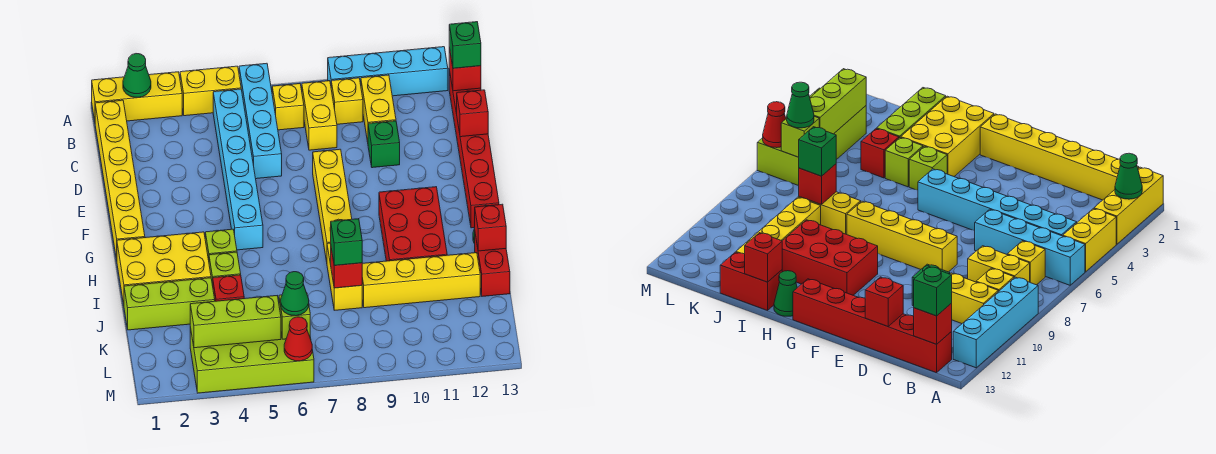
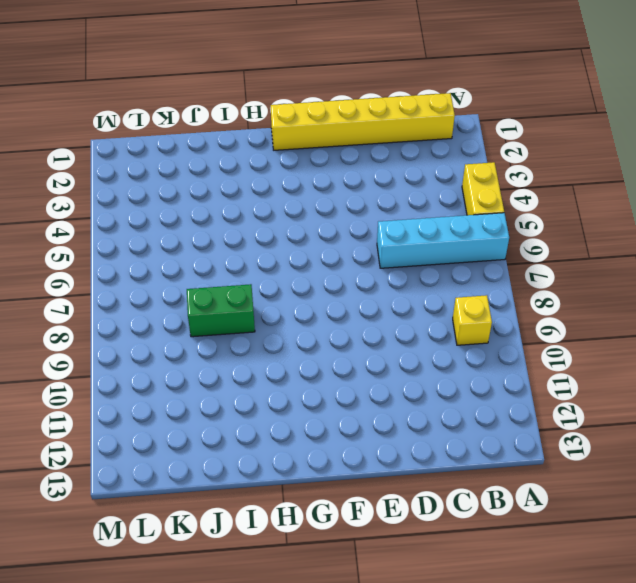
green 1x2 brick [187,284,255,337] -> yellow 1x2 brick [327,243,362,310]
none -> yellow 1x3 brick [92,72,182,121]
none -> cyan 1x4 brick [328,47,448,96]
none -> cyan 1x6 brick [213,89,263,250]
none -> yellow 1x1 brick [272,84,304,130]

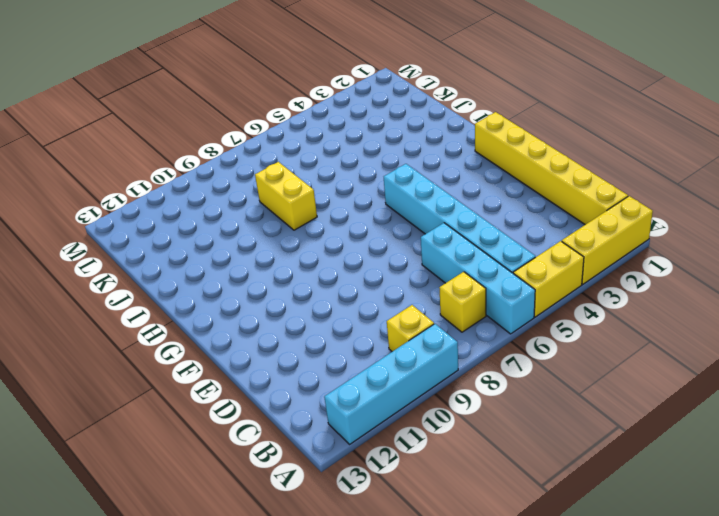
none -> yellow 1x2 brick [302,81,337,150]
none -> yellow 1x2 brick [361,75,396,142]
none -> red 1x6 brick [449,70,499,228]
none -> green 1x1 brick [368,121,400,168]

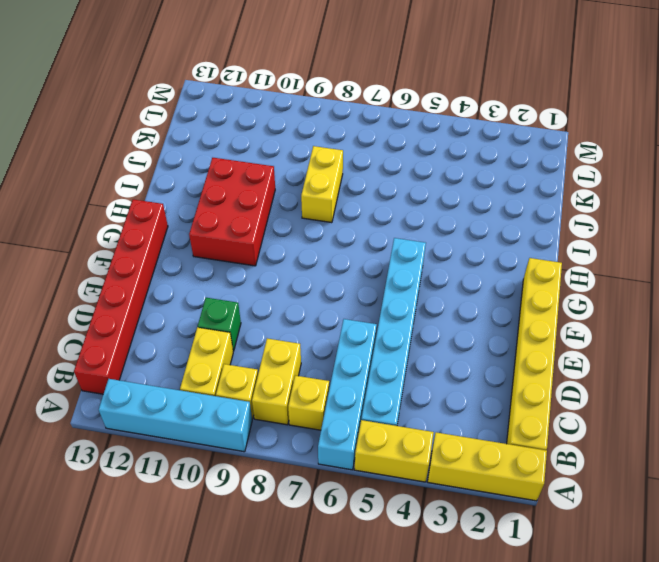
none -> yellow 1x4 brick [313,149,352,262]
none -> yellow 2x3 brick [117,232,211,304]
none -> lime 1x1 brick [205,229,237,260]
none -> green 1x1 cone [774,271,797,316]

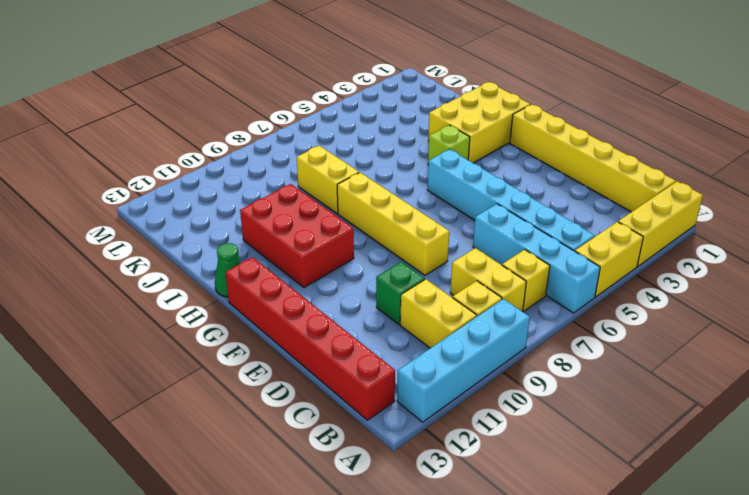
none -> lime 1x1 brick [209,252,241,285]
none -> red 1x2 brick [475,234,510,296]
none -> lime 1x3 brick [124,278,215,330]
none -> red 1x1 brick [213,275,244,301]

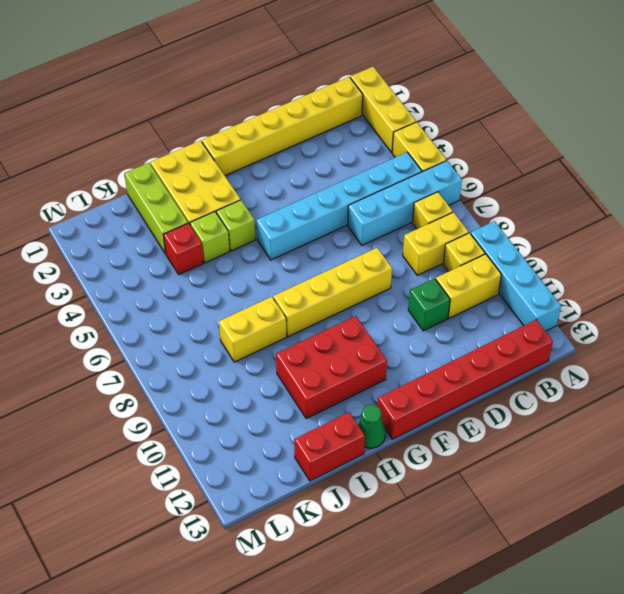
none -> yellow 1x4 brick [362,253,480,308]
none -> lime 2x4 brick [190,327,314,393]
none -> green 1x1 cone [123,54,151,97]
none -> red 1x1 brick [449,47,481,91]

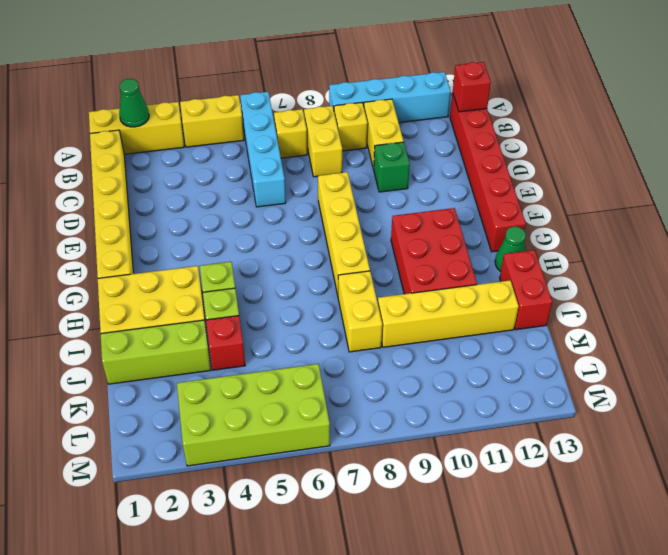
none -> cyan 1x6 brick [213,89,263,250]
none -> red 1x1 brick [457,90,488,137]
none -> red 1x1 brick [475,204,506,251]
none -> red 1x1 brick [331,249,362,288]

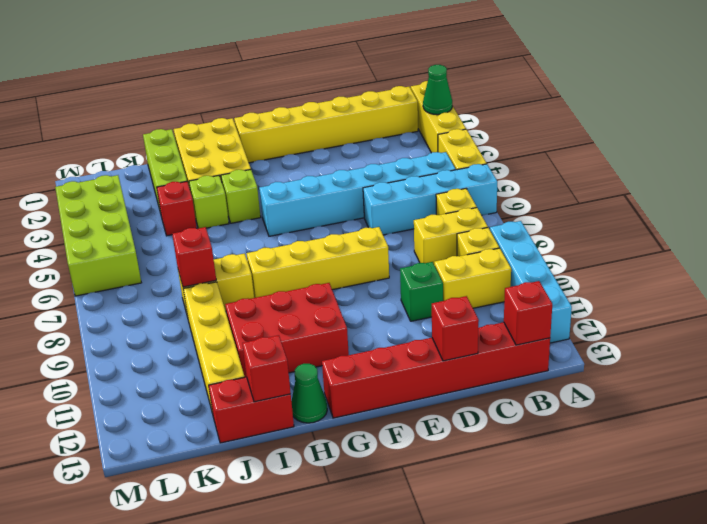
none -> lime 1x3 brick [190,296,281,348]
none -> lime 1x1 brick [279,295,310,339]
none -> red 1x1 cone [284,317,312,361]
none -> green 1x1 brick [449,22,481,68]

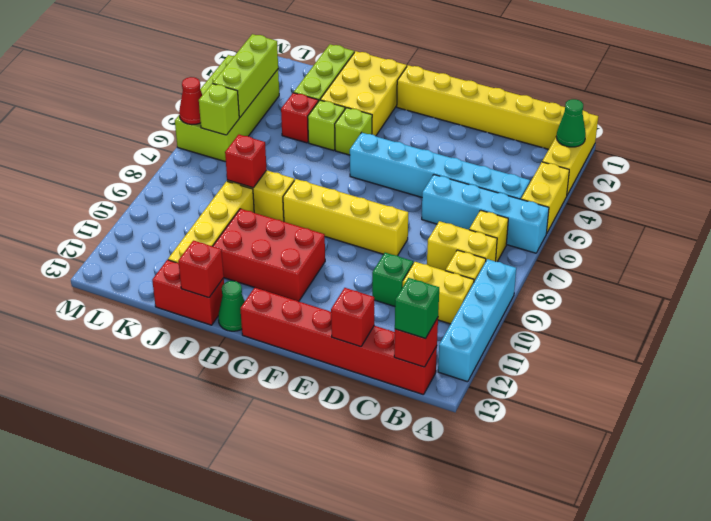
none -> green 1x1 brick [330,219,362,265]
none -> green 1x1 cone [281,272,309,316]

